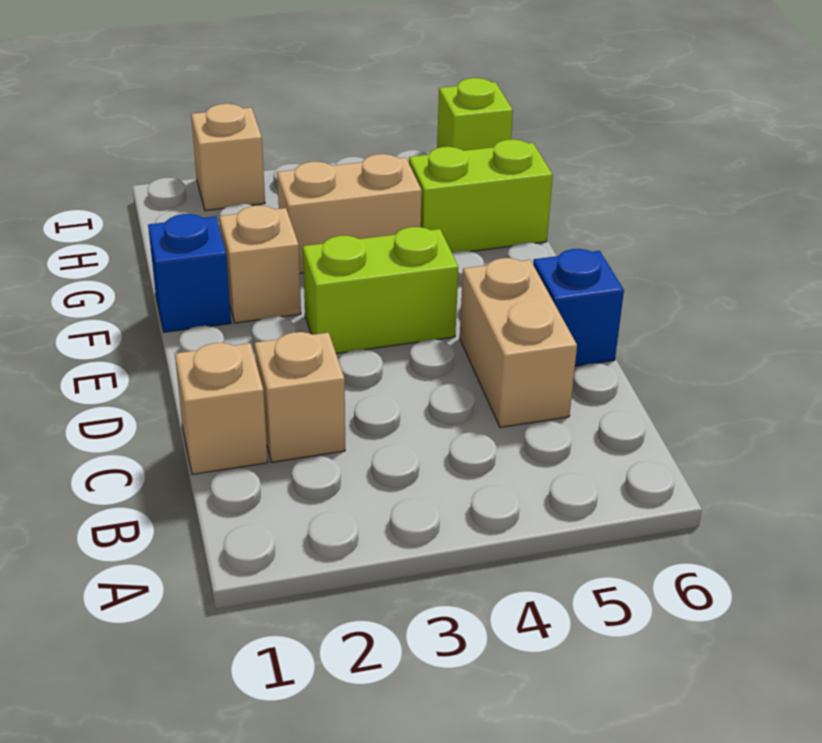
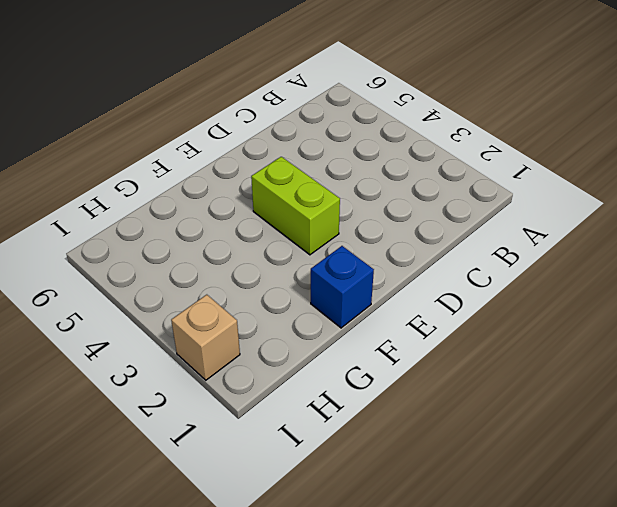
none -> tan 1x1 brick [175,343,268,474]
none -> tan 1x1 brick [255,332,345,462]

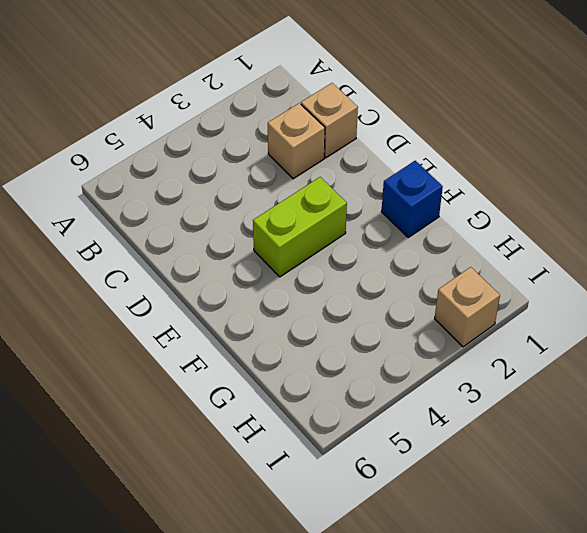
none -> tan 1x2 brick [460,258,577,427]
none -> blue 1x1 brick [533,249,624,366]

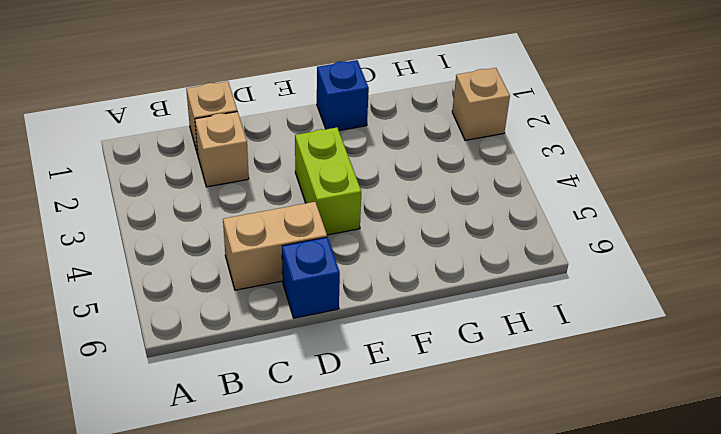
none -> tan 1x1 brick [219,206,301,323]
none -> tan 1x2 brick [277,154,422,273]

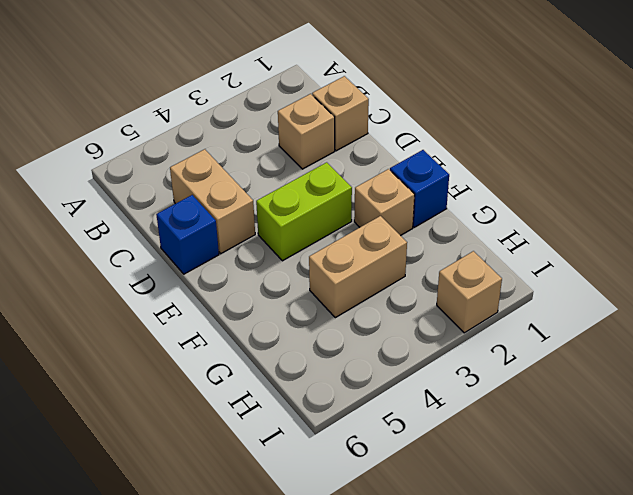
none -> lime 1x2 brick [409,140,553,252]
none -> lime 1x1 brick [437,78,513,151]

